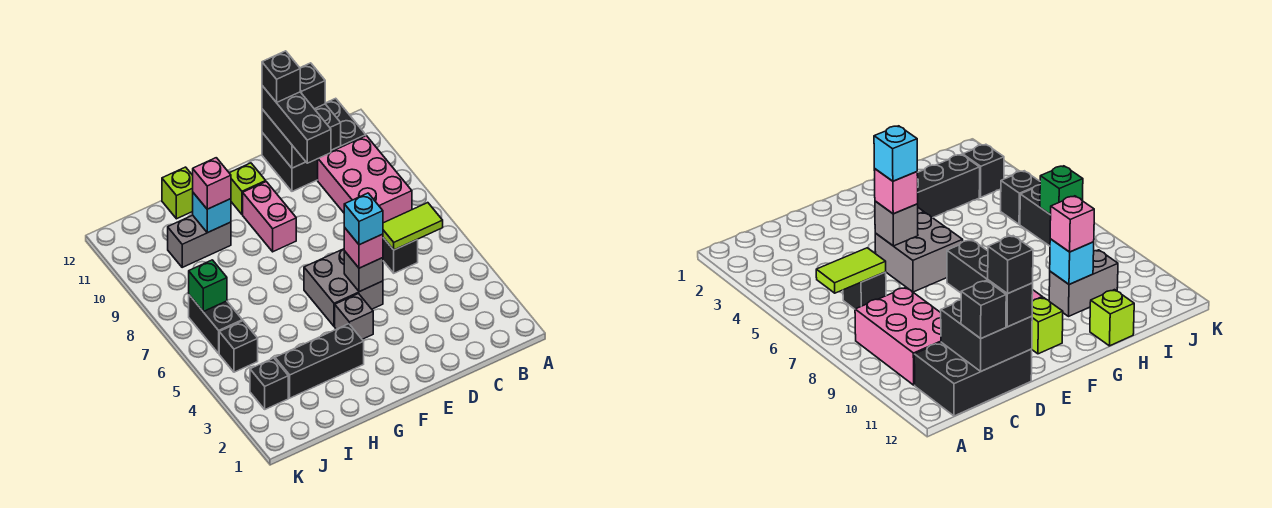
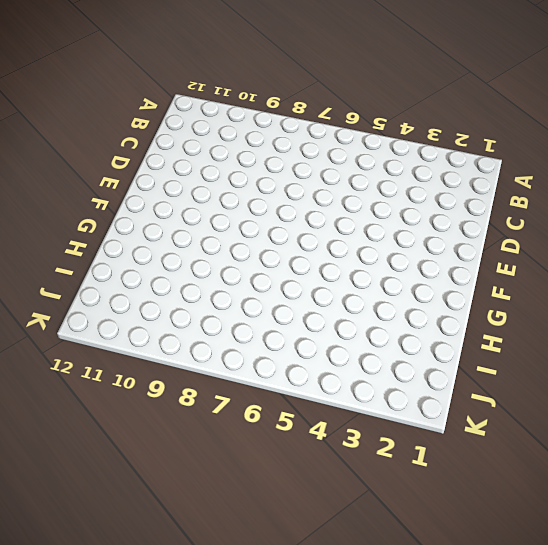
none -> pink 2x3 brick [318,136,412,223]
none -> black 2x3 brick [262,98,366,191]
none -> black 1x1 brick [383,238,418,273]

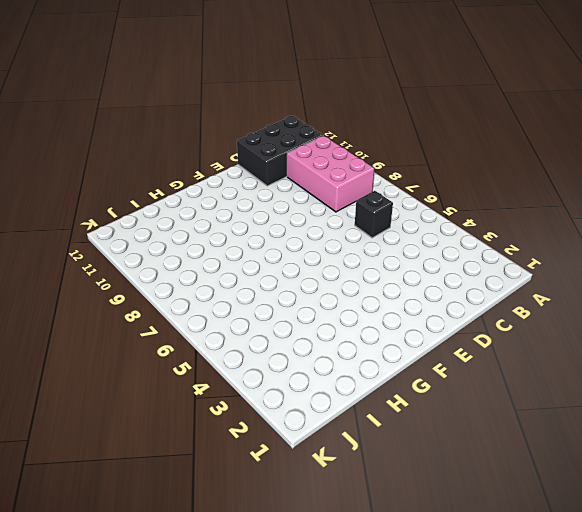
none -> grey 2x2 brick [304,249,383,326]
none -> grey 1x1 brick [335,294,373,339]
none -> pink 1x2 brick [243,182,296,252]

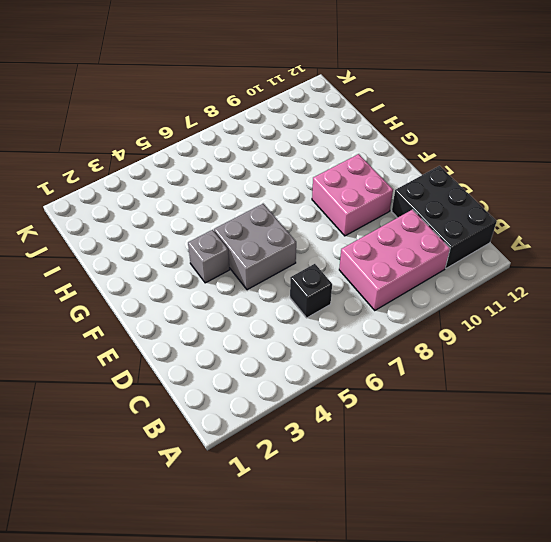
pink 2x2 brick [312,154,393,236] -> pink 1x2 brick [243,182,296,252]
none -> lime 1x1 brick [230,163,266,214]
none -> black 1x3 brick [275,324,364,398]
none -> grey 1x2 brick [168,215,231,267]

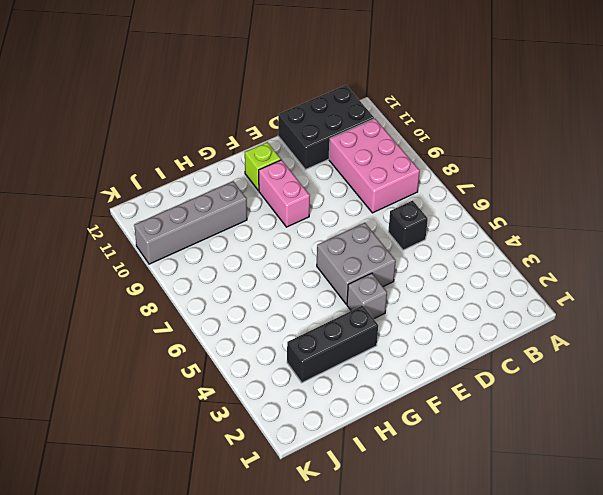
grey 1x4 brick [134,181,247,264] -> grey 1x2 brick [168,215,231,267]
none -> lime 1x1 brick [162,167,193,219]
none -> black 1x1 brick [250,358,288,409]
none -> black 1x1 brick [219,321,258,372]

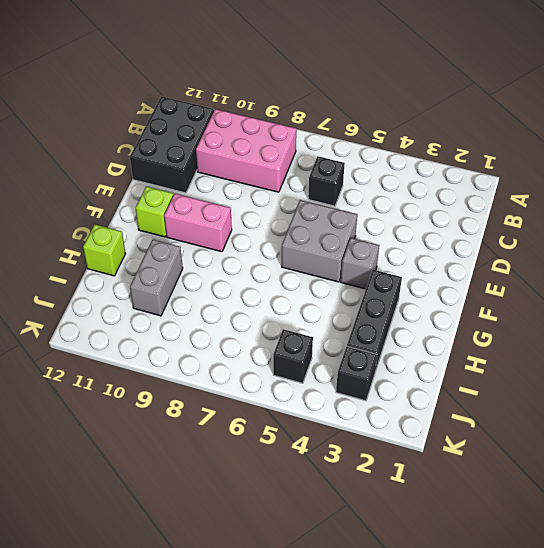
none -> black 1x2 brick [189,295,242,353]
none -> lime 1x2 tile [383,203,443,250]
none -> black 2x2 brick [262,104,341,168]

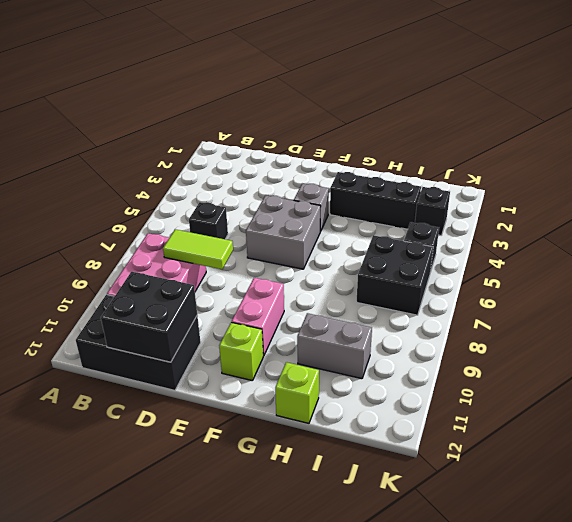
lime 1x2 tile [163,229,233,269] -> lime 1x2 tile moved to [383,203,443,250]
black 2x2 brick [357,235,433,315] -> black 1x2 brick [189,295,242,353]
none -> grey 1x1 brick [344,251,383,292]
none -> cyan 1x1 brick [193,193,231,233]
none -> green 1x1 brick [189,260,227,311]

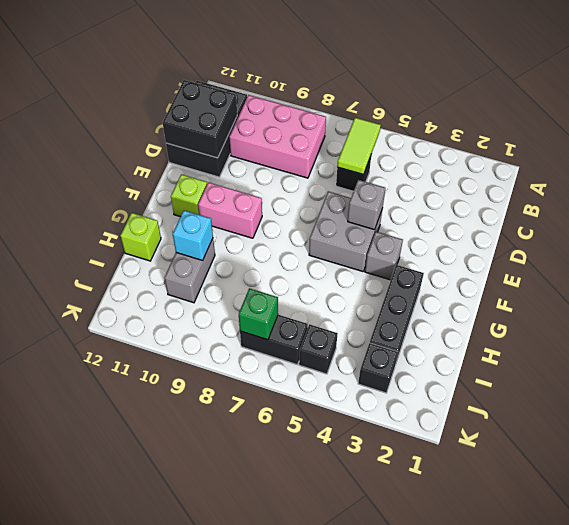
none -> black 1x1 brick [300,63,325,109]
none -> black 1x3 brick [262,86,331,163]
none -> pink 1x1 brick [344,228,383,268]

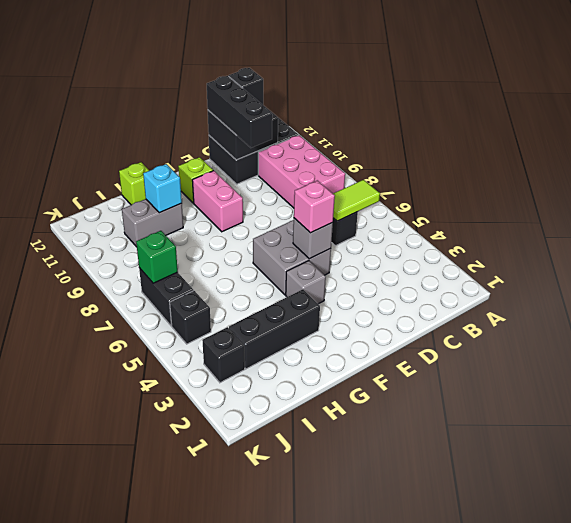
none -> pink 1x1 brick [193,158,231,209]
none -> black 1x1 brick [262,51,300,103]
none -> cyan 1x1 brick [344,193,383,245]

